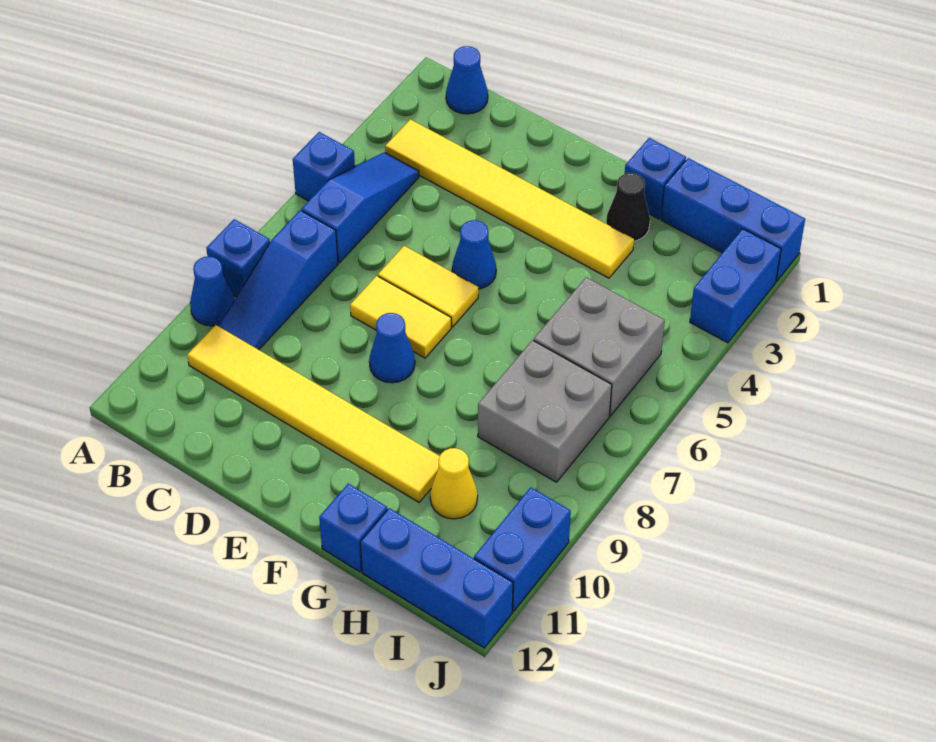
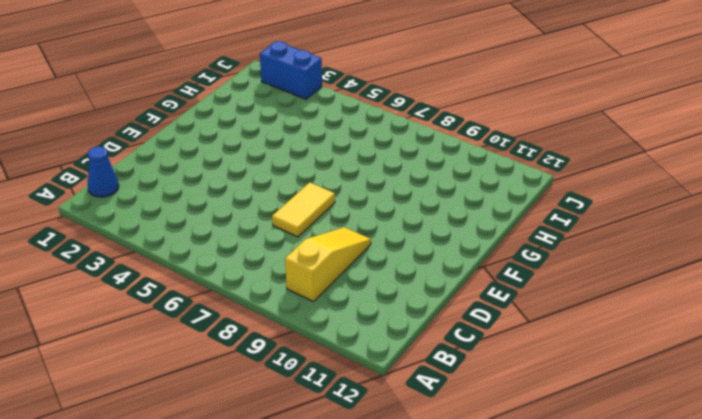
yellow 1x3 slope [285,227,371,302] -> blue 1x3 slope [219,210,338,350]
none -> blue 1x1 brick [293,132,355,201]
none -> blue 1x1 brick [206,219,270,297]
none -> blue 1x1 cone [190,256,235,326]

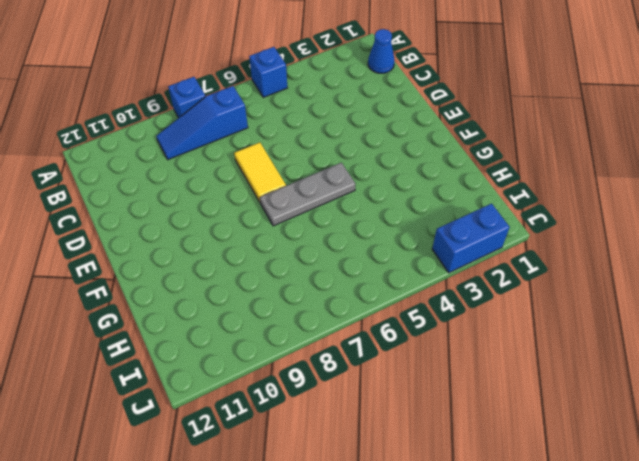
grey 1x3 plate [260,163,355,226] -> none
none -> blue 1x1 cone [190,256,235,326]
none -> yellow 1x6 tile [385,119,634,278]
none -> blue 1x3 slope [301,152,419,263]

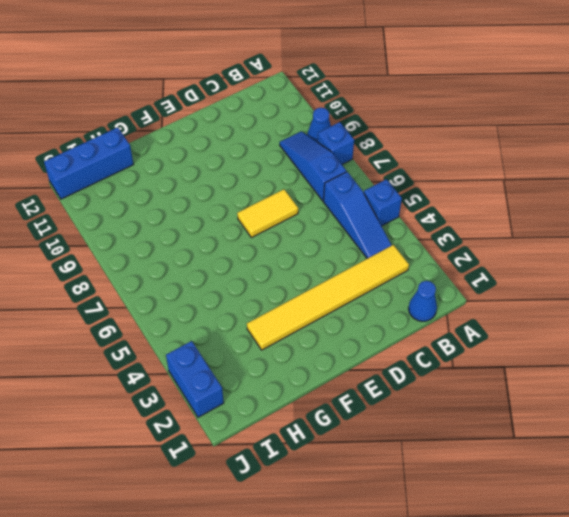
none -> yellow 1x6 tile [187,325,440,502]
none -> yellow 1x2 tile [378,246,478,327]
none -> blue 1x1 cone [452,220,496,289]

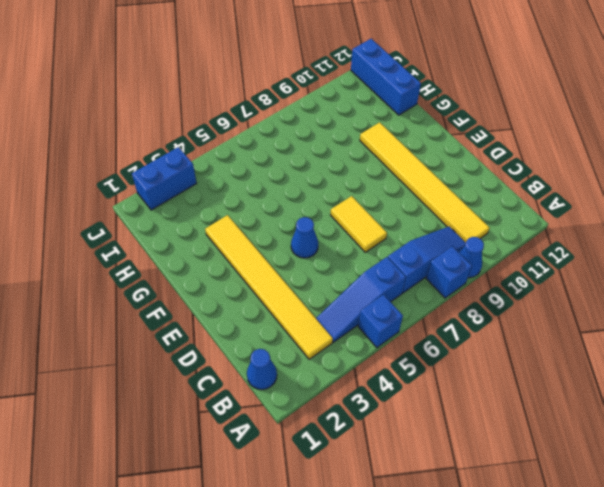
none -> yellow 1x2 tile [378,246,478,327]
none -> blue 1x1 cone [369,313,415,383]
none -> blue 1x1 brick [625,138,686,219]

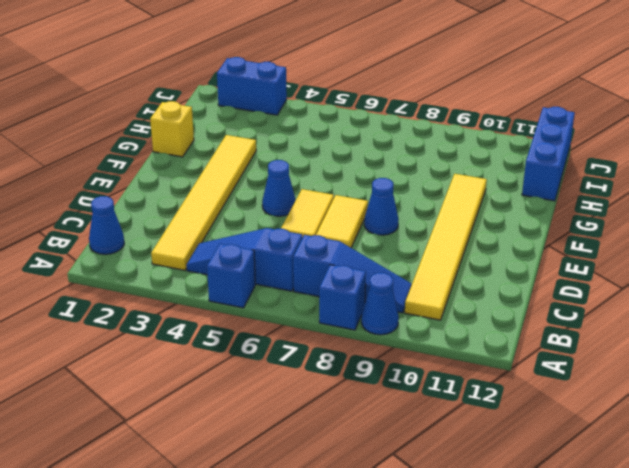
yellow 1x1 brick [150,101,194,157] -> blue 1x1 brick [625,138,686,219]
none -> black 1x1 cone [606,173,650,241]
none -> blue 1x1 brick [319,484,387,572]
none -> blue 1x3 brick [661,158,805,281]

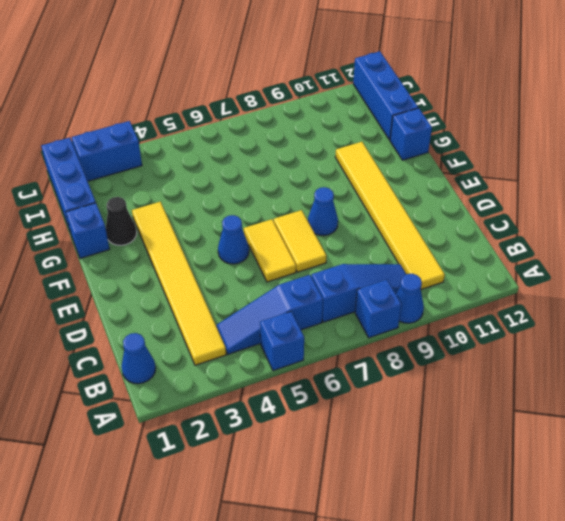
none -> grey 2x2 brick [534,277,665,416]
none -> grey 2x2 brick [478,340,612,482]
none -> yellow 1x1 cone [430,448,478,519]

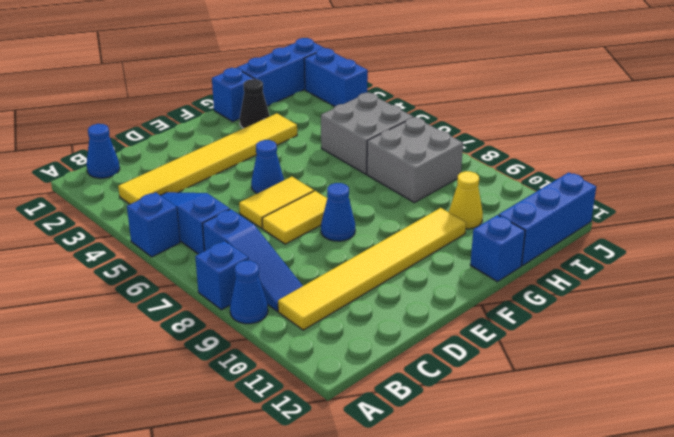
none -> blue 1x2 brick [474,487,571,612]

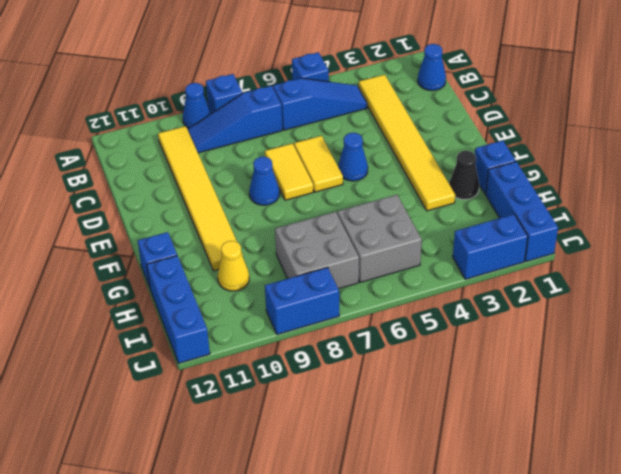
blue 1x2 brick [265,267,339,335] -> blue 1x2 brick moved to [474,487,571,612]

